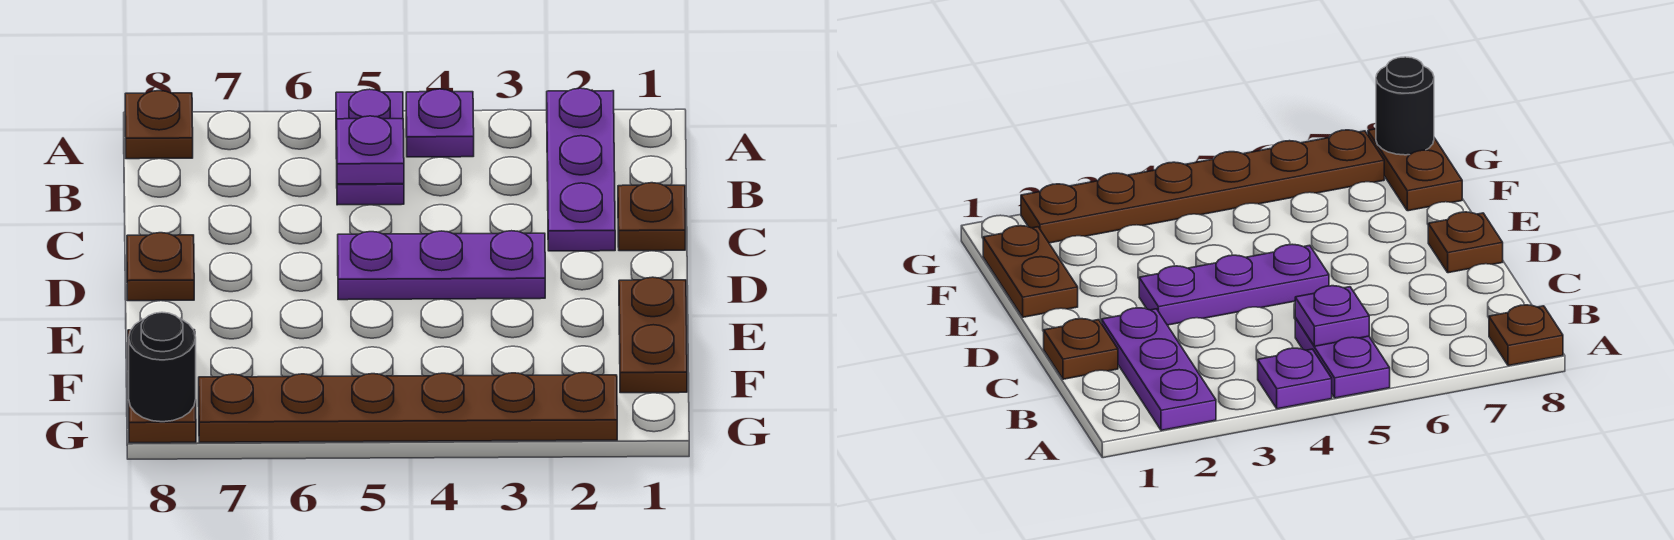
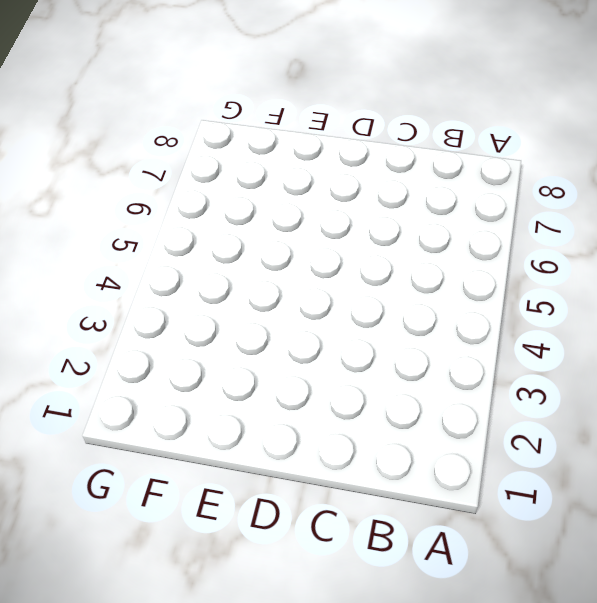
none -> purple 1x3 plate [547,88,615,251]
none -> purple 1x1 plate [406,89,474,157]
none -> purple 1x2 plate [336,89,404,205]

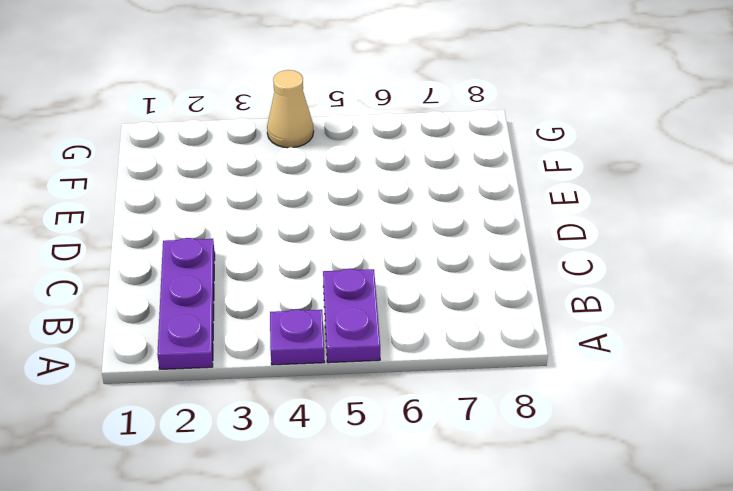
tan 1x1 cone [267,70,314,148] -> brown 1x6 plate [199,373,617,442]
none -> brown 1x1 plate [125,91,193,159]
none -> brown 1x1 plate [618,183,685,251]
none -> purple 1x3 plate [338,231,545,300]

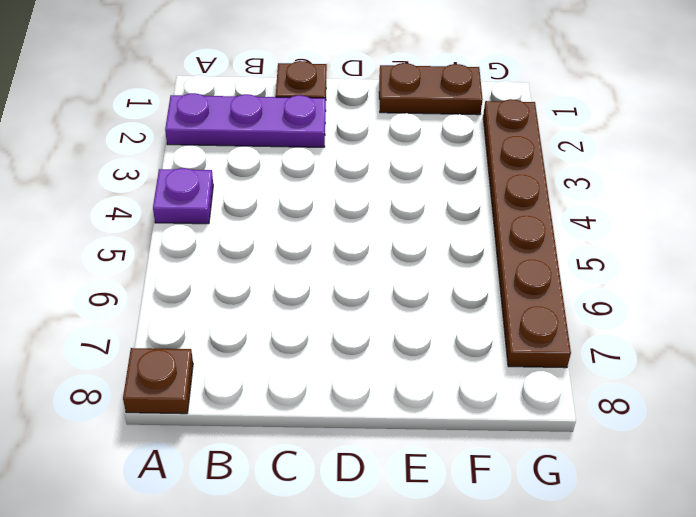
none -> purple 1x2 plate [336,89,404,205]
none -> purple 1x3 plate [338,231,545,300]
none -> brown 1x1 plate [127,233,194,301]

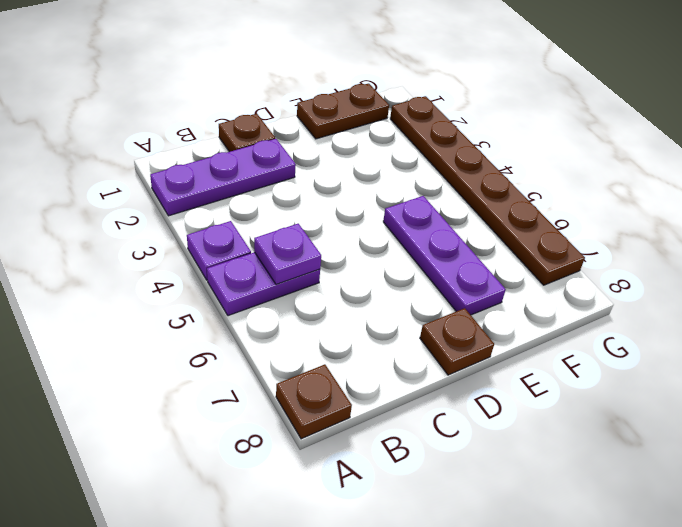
purple 1x3 plate [383,196,506,315] -> purple 1x3 plate moved to [338,231,545,300]
none -> brown 1x2 plate [128,330,196,443]
none -> black 1x1 round brick [128,312,196,422]

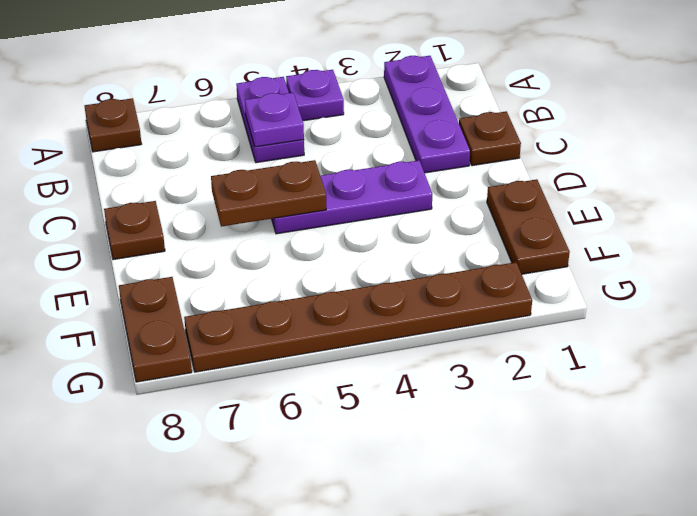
brown 1x2 plate [211,160,326,227] -> none
none -> black 1x1 round brick [128,312,196,422]

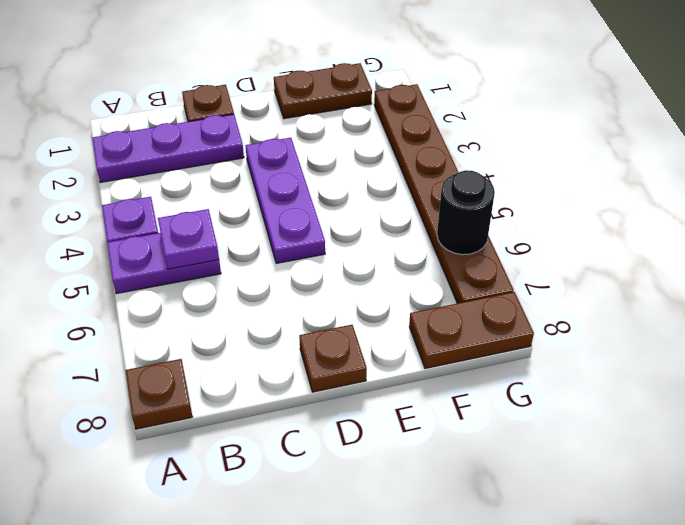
black 1x1 round brick [437,170,495,255] -> black 1x1 round brick moved to [128,312,196,422]

